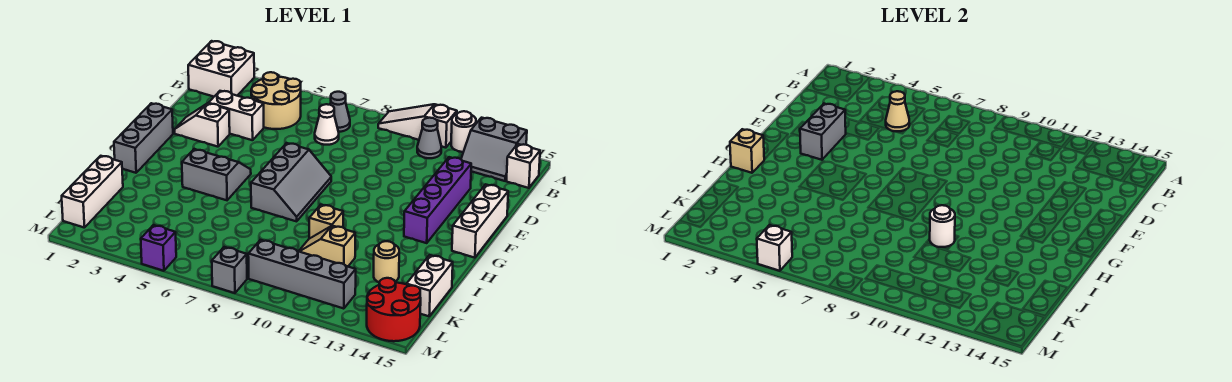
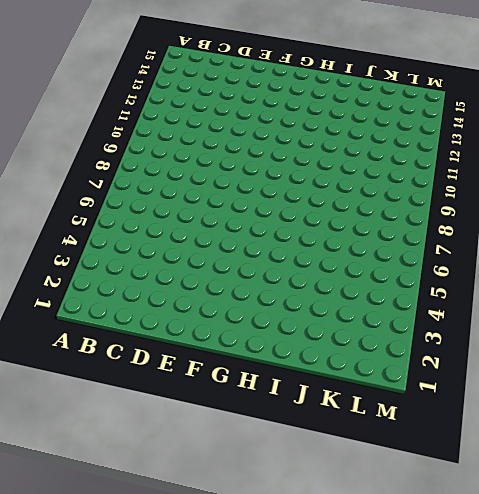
none -> white 2x2 brick [188,41,254,97]
none -> white 1x3 slope [378,104,457,148]
none -> white 1x1 round brick [451,111,476,152]
none -> grey 2x2 slope [461,118,527,181]

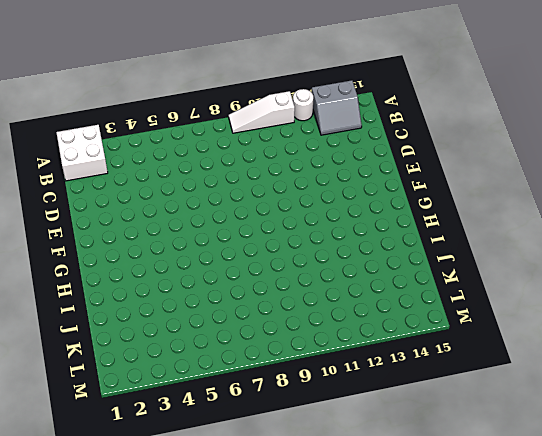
none -> tan 2x2 round brick [251,72,301,129]
none -> grey 1x1 cone [330,92,350,132]
none -> grey 1x1 cone [417,118,441,158]
none -> white 1x1 brick [506,144,540,188]

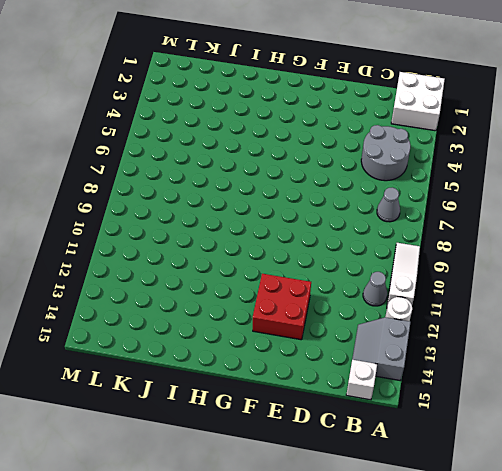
grey 2x2 round brick [361,125,410,181] -> tan 2x2 round brick [251,72,301,129]
red 2x2 brick [253,274,311,340] -> purple 1x4 brick [404,157,471,243]
none -> white 1x1 cone [315,104,339,145]
none -> white 1x2 brick [208,91,264,140]
none -> white 1x2 slope [175,103,230,147]
none -> white 1x3 brick [452,184,508,258]

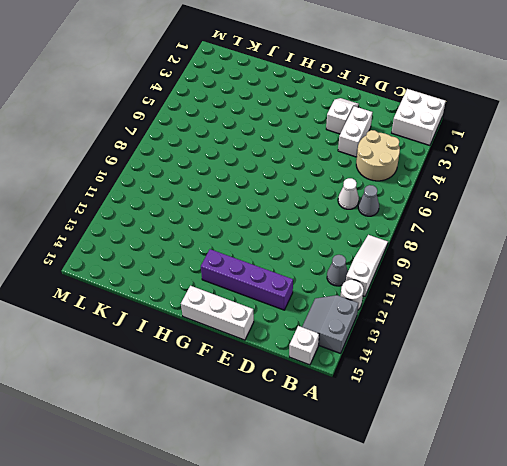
none -> grey 1x3 brick [114,103,173,173]
none -> grey 2x3 slope [251,143,331,221]
none -> grey 2x2 slope [182,149,251,200]
none -> tan 1x1 brick [309,205,343,239]

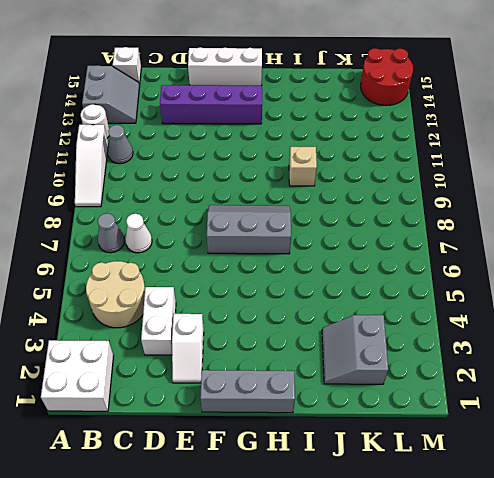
grey 2x2 slope [322,315,388,384] -> grey 2x2 slope moved to [182,149,251,200]
none -> white 1x3 brick [62,156,123,228]
none -> tan 1x2 slope [299,226,355,266]
none -> tan 1x1 round brick [374,241,399,282]
none -> white 1x2 brick [407,255,453,316]

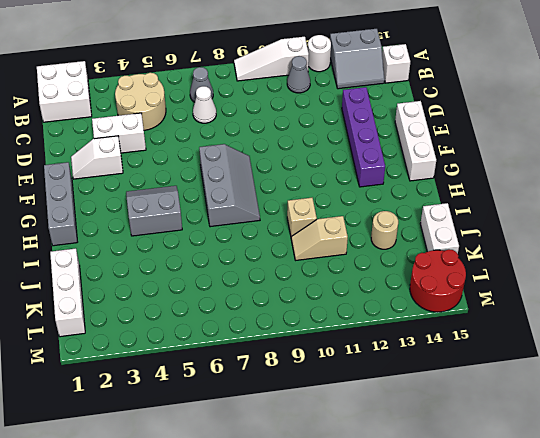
none -> grey 1x4 brick [248,240,356,309]
none -> purple 1x1 brick [141,225,176,271]
none -> grey 1x1 brick [212,247,247,293]
none -> tan 1x1 cone [886,91,909,131]

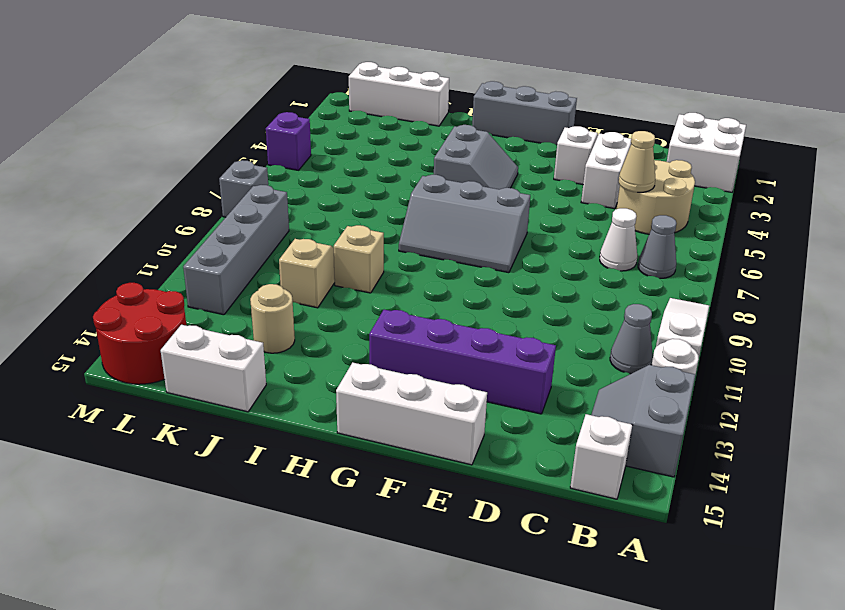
none -> grey 1x2 brick [800,104,846,160]
none -> tan 1x1 brick [730,129,764,173]
none -> white 1x1 round brick [930,205,955,247]
none -> white 1x1 brick [757,225,792,271]

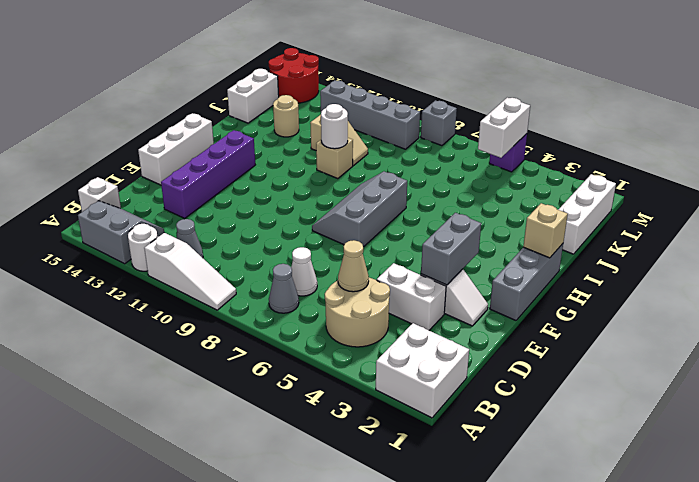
white 1x2 brick [478,98,530,158] -> white 1x1 brick [757,225,792,271]
none -> grey 2x2 slope [182,149,251,200]

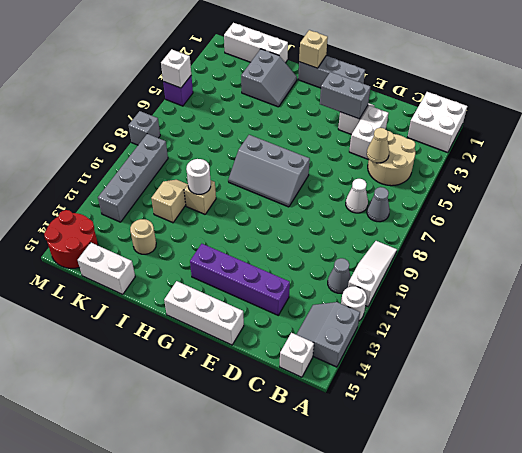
grey 2x2 slope [241,49,297,107] -> grey 2x2 slope moved to [182,149,251,200]

